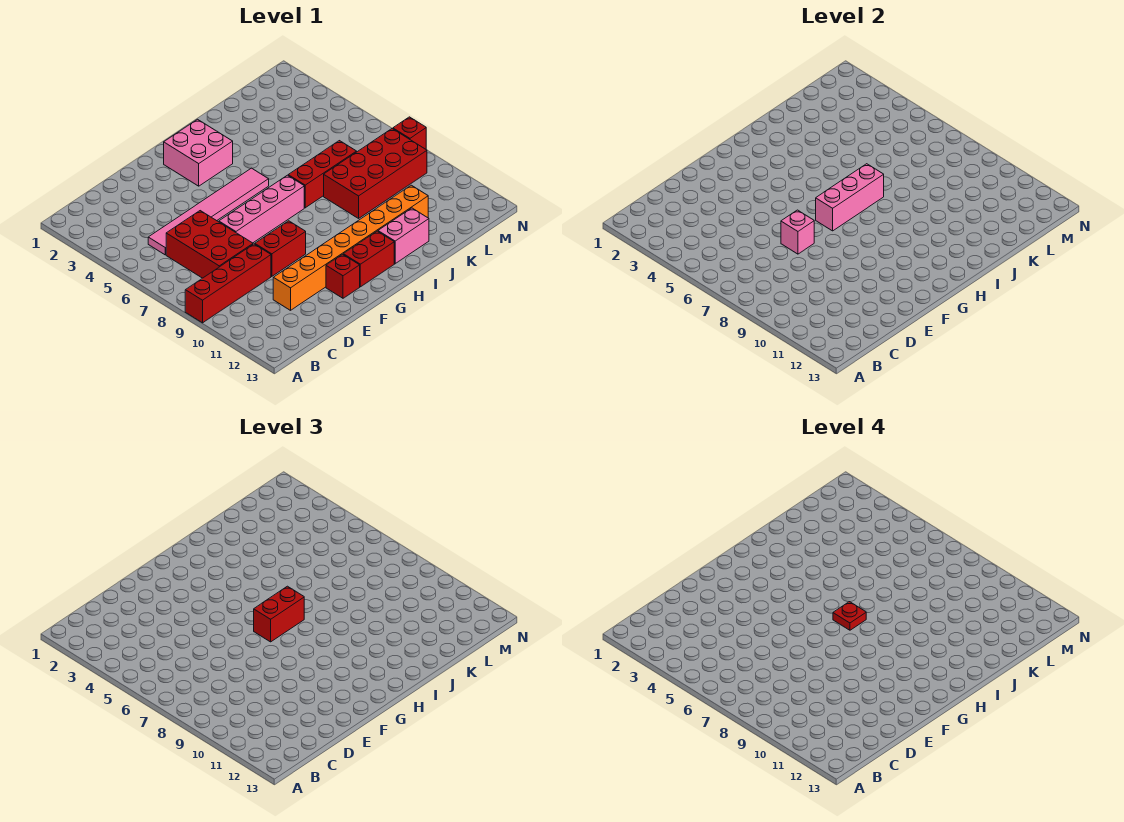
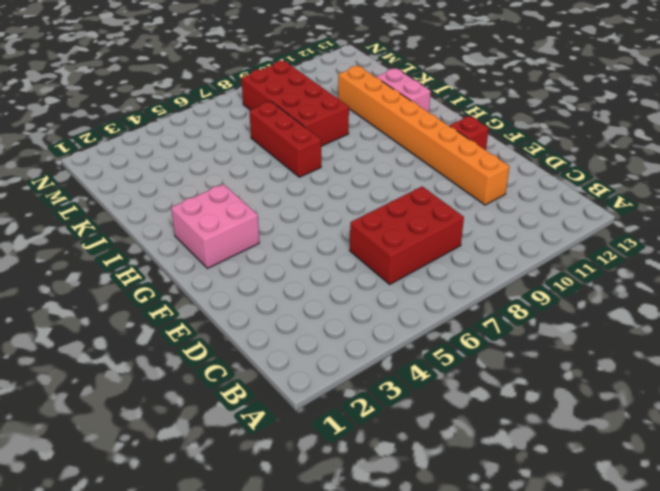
none -> red 1x4 brick [185,244,271,323]
none -> pink 1x6 tile [148,168,269,255]
none -> pink 1x4 brick [219,175,304,243]

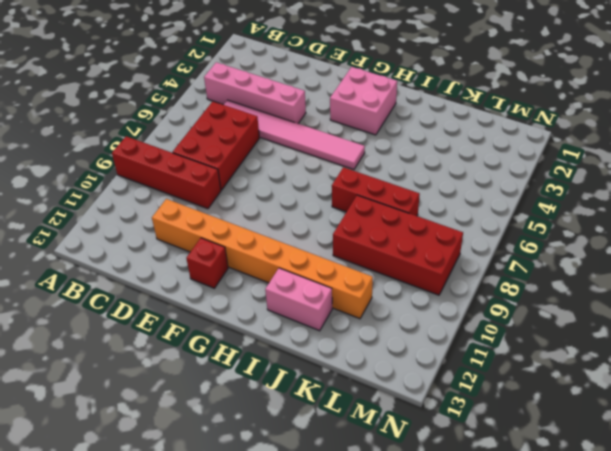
pink 1x4 brick [204,62,306,123] -> pink 1x4 brick moved to [219,175,304,243]
none -> red 1x2 brick [255,221,306,276]
none -> red 1x2 brick [343,231,394,287]
none -> red 1x1 brick [393,117,426,149]

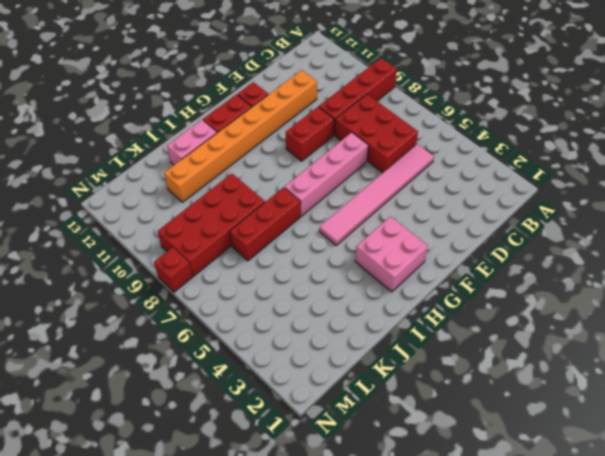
none -> pink 1x1 brick [781,210,814,254]
none -> pink 1x3 brick [816,164,884,231]
none -> red 1x2 brick [254,586,304,642]

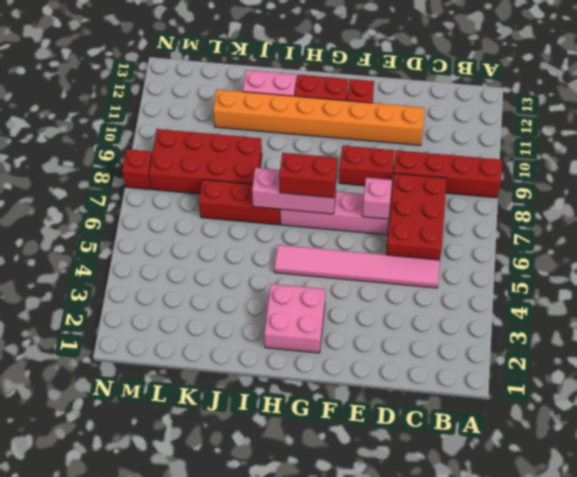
none -> red 1x1 plate [833,602,866,630]

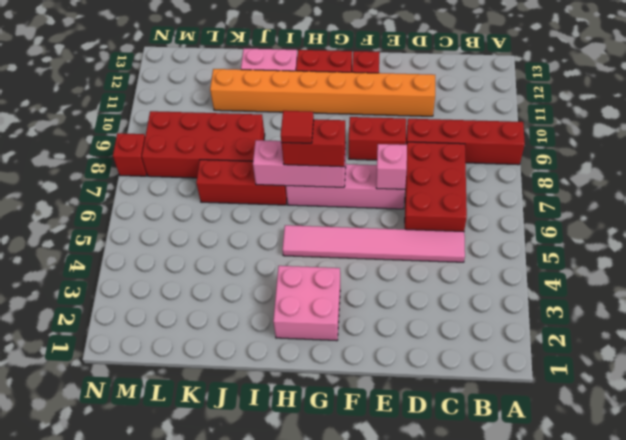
red 1x1 tile [281,111,314,143] -> red 1x1 plate [833,602,866,630]

